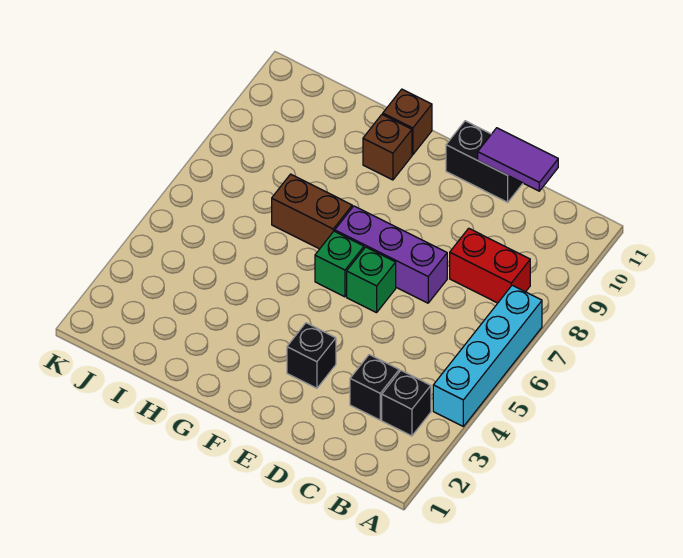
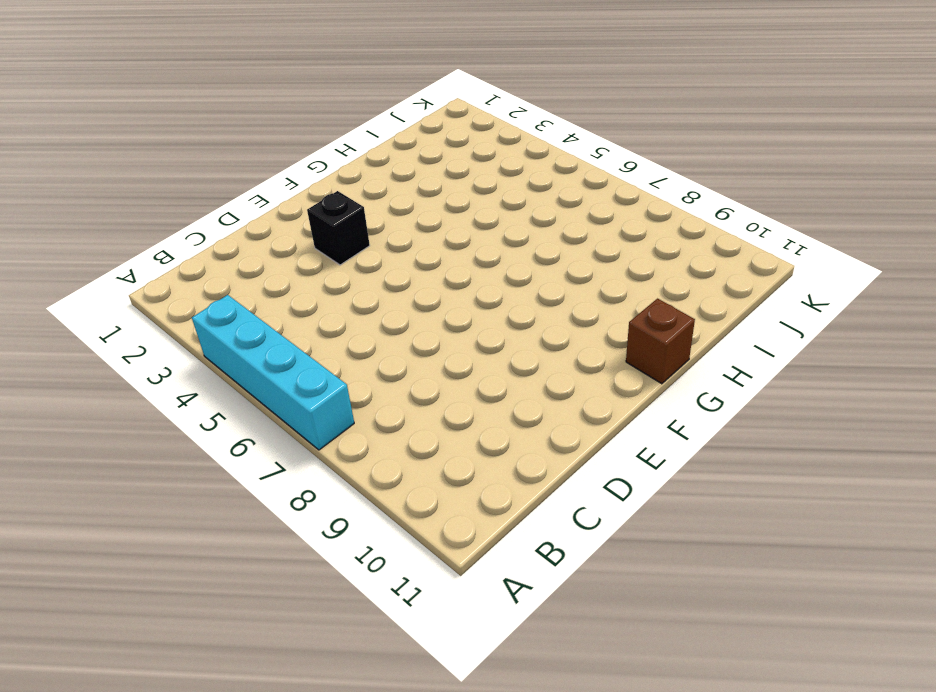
none -> black 1x1 brick [382,371,431,436]
none -> red 1x2 brick [450,228,530,303]
none -> black 1x1 brick [350,355,399,420]

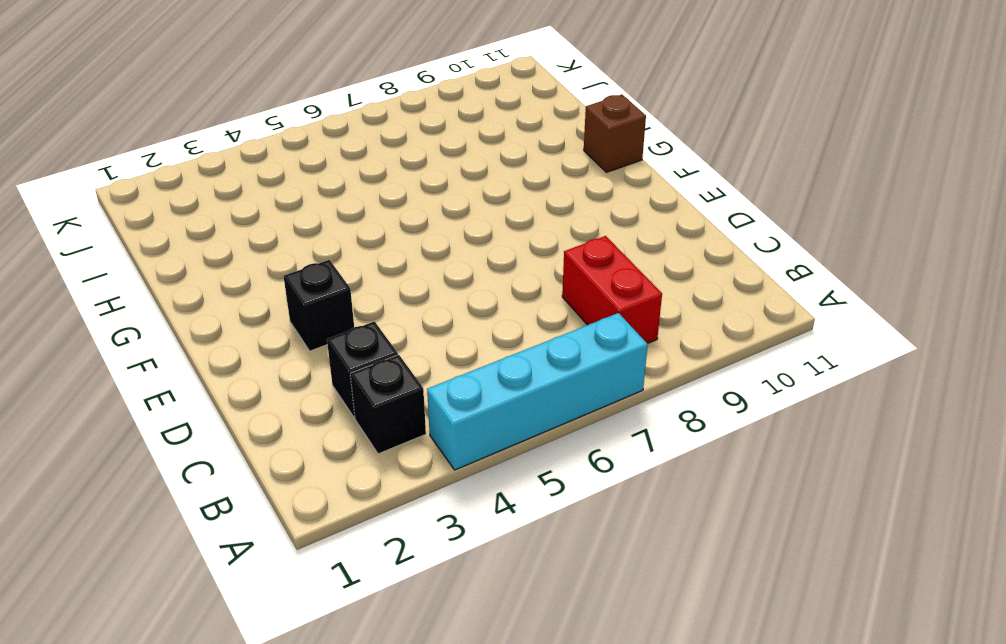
none -> purple 1x3 brick [335,206,447,303]
none -> black 1x2 brick [446,121,523,202]
none -> green 1x1 brick [347,247,396,313]

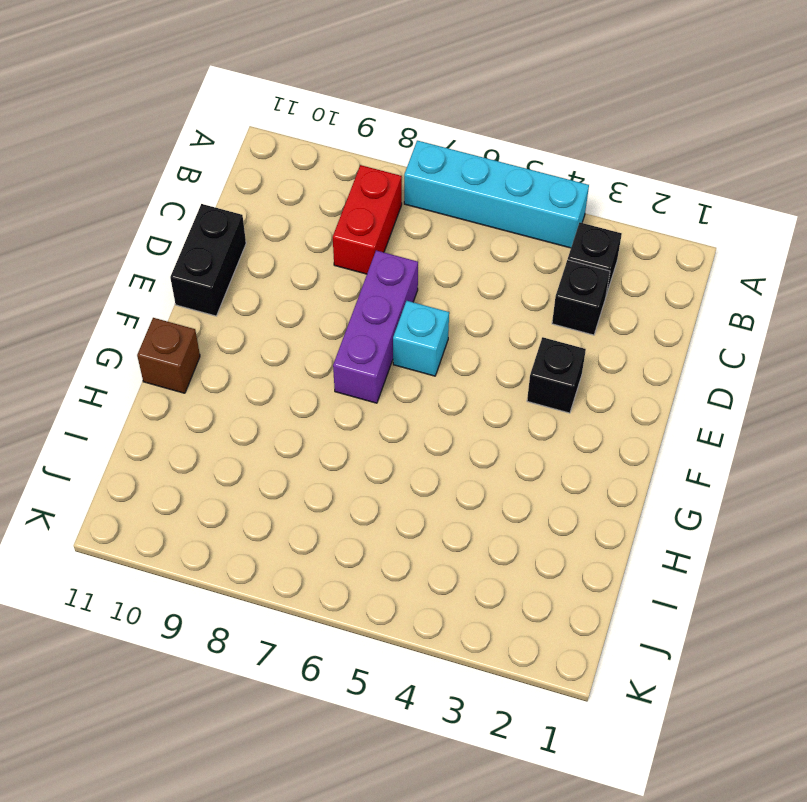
cyan 1x1 brick [393,301,449,376] -> green 1x1 brick [347,247,396,313]
none -> green 1x1 brick [315,231,364,297]
none -> brown 1x2 brick [272,174,352,249]
none -> brown 1x1 brick [363,114,412,180]

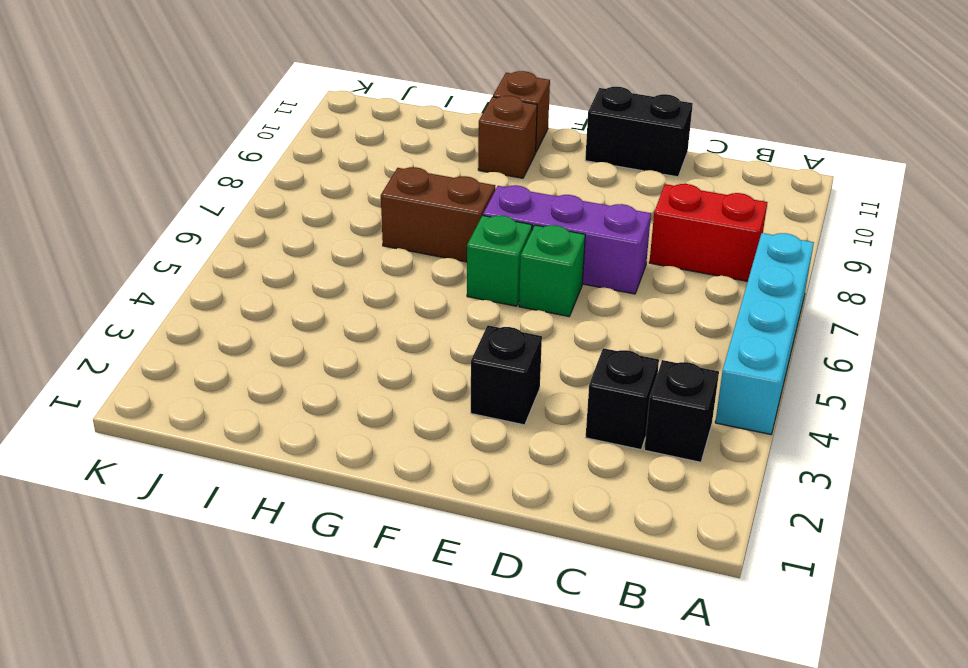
none -> purple 1x2 tile [478,128,558,191]

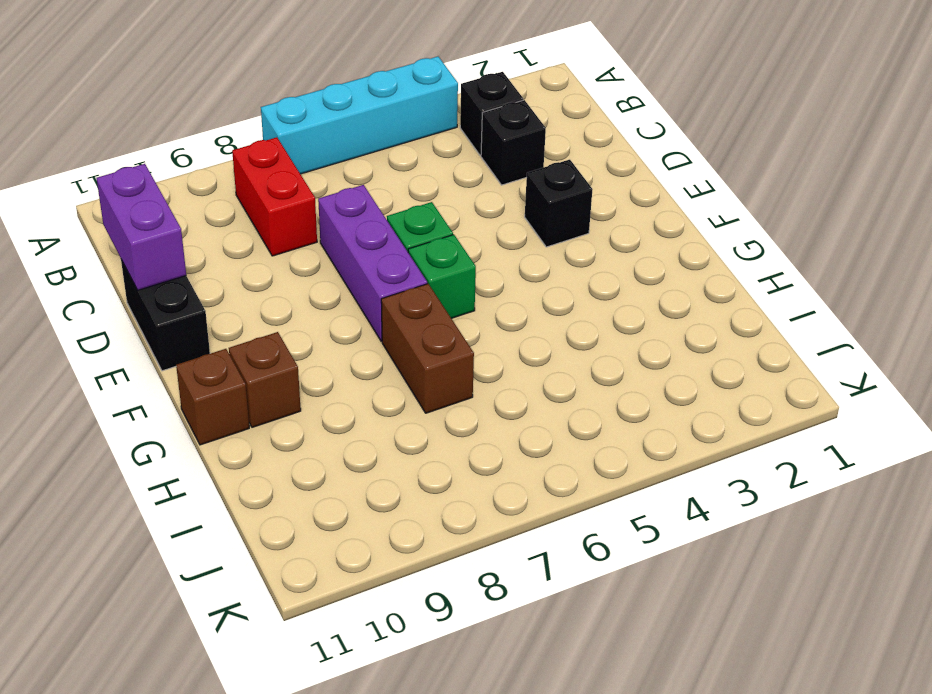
purple 1x2 brick [97,164,186,290] -> purple 1x2 tile [478,128,558,191]

